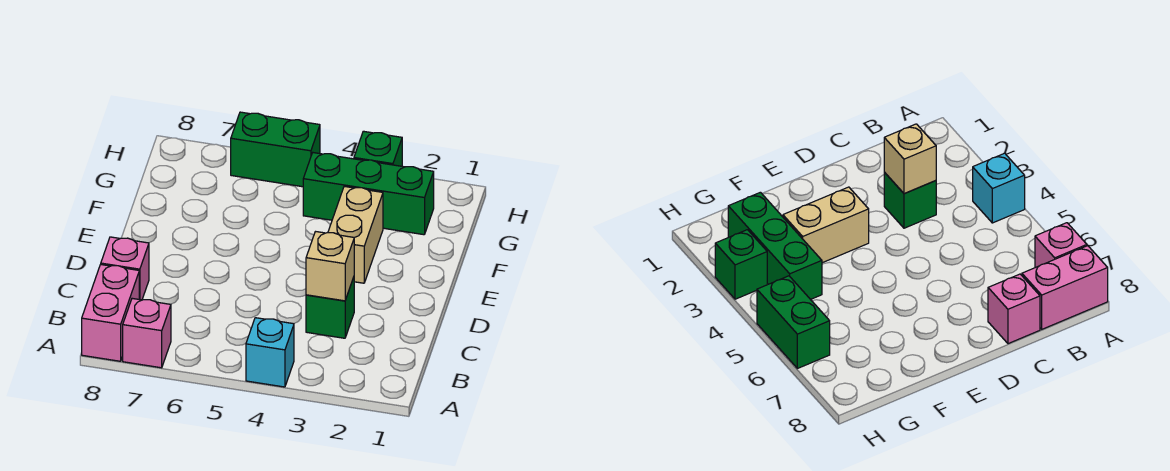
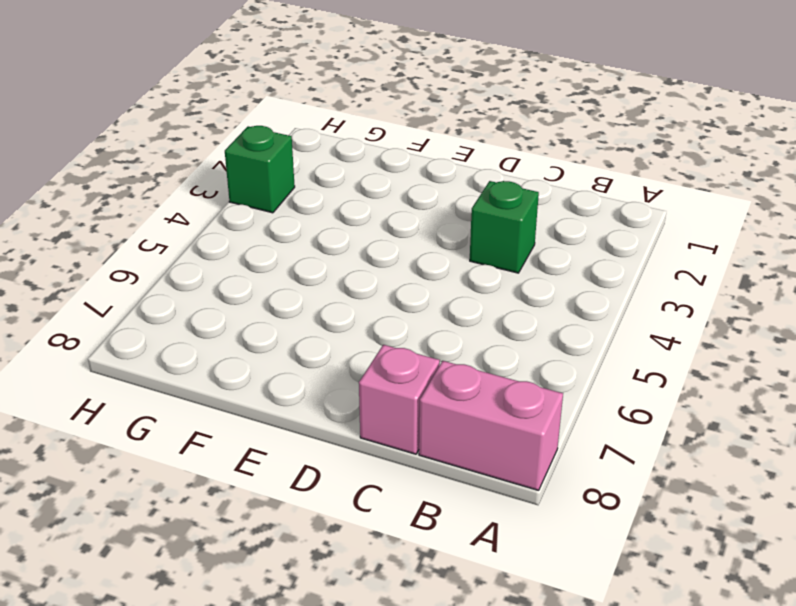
none -> cyan 1x1 brick [246,318,294,387]
none -> pink 1x1 brick [123,298,171,368]

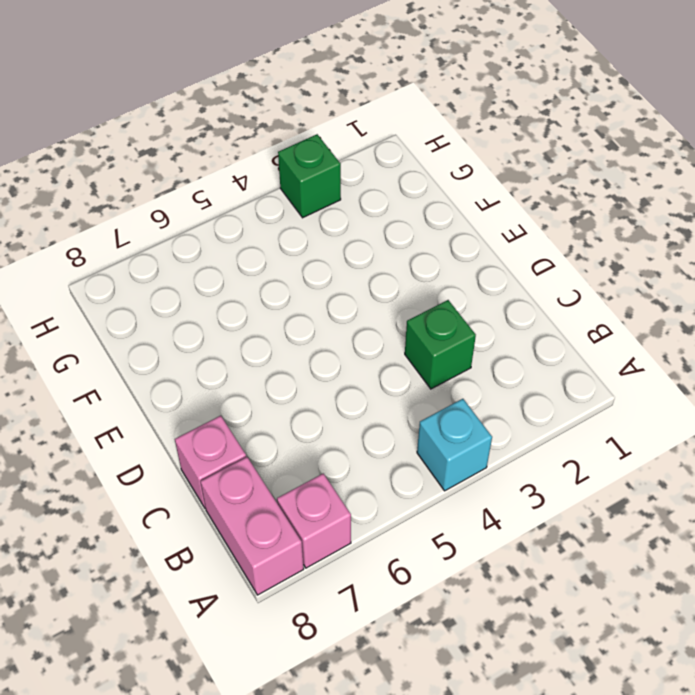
none -> tan 1x2 brick [328,186,383,283]
none -> green 1x3 brick [303,153,434,235]

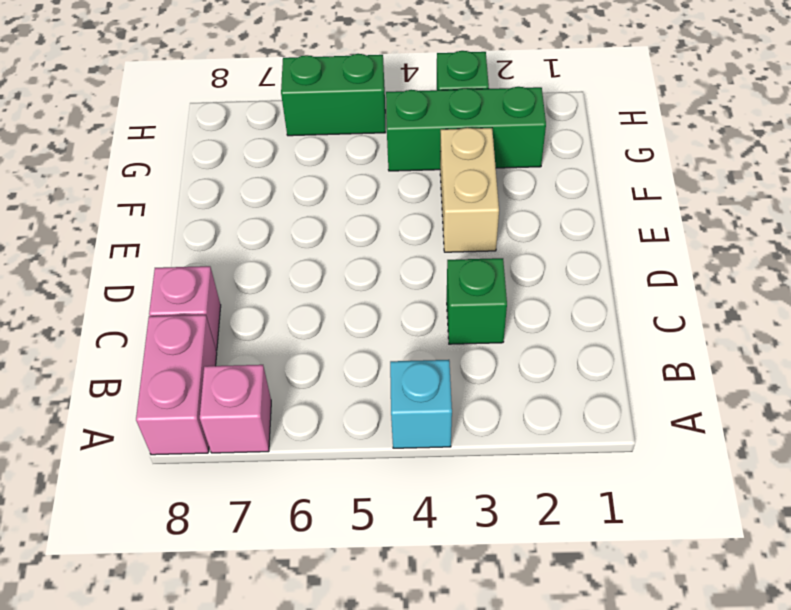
none -> tan 1x1 brick [306,232,354,301]

